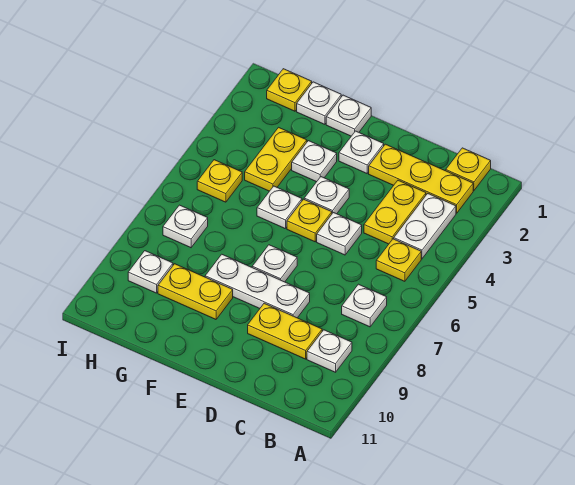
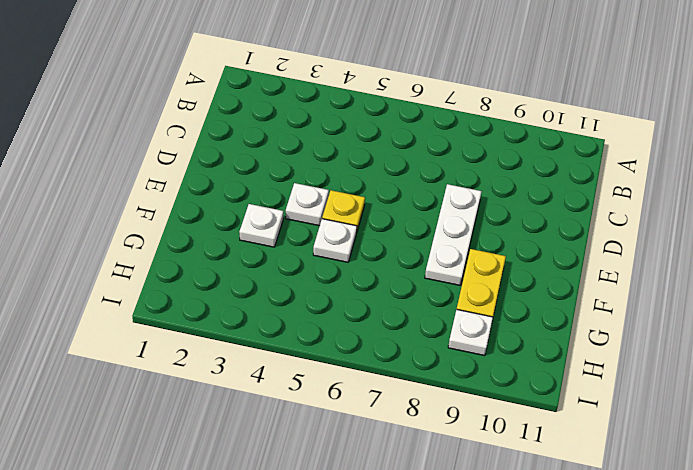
none -> yellow 1x1 plate [446,148,491,190]
none -> yellow 1x3 plate [369,144,473,213]
none -> white 1x2 plate [394,194,456,259]

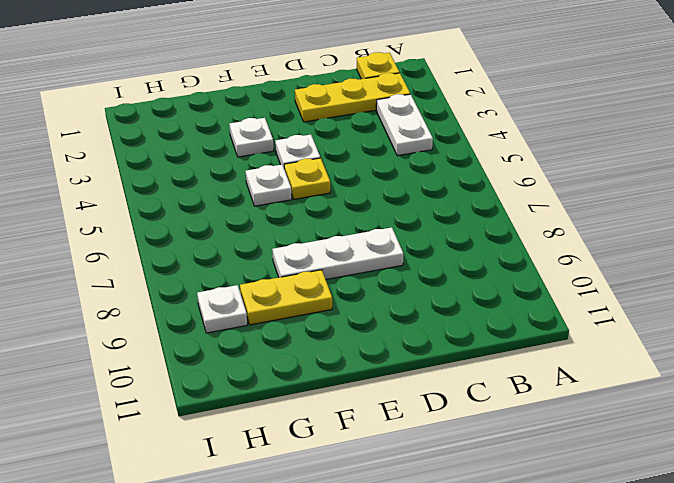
none -> yellow 1x1 plate [376,239,421,281]
none -> white 1x1 plate [342,284,387,327]
none -> white 1x1 plate [307,330,352,372]

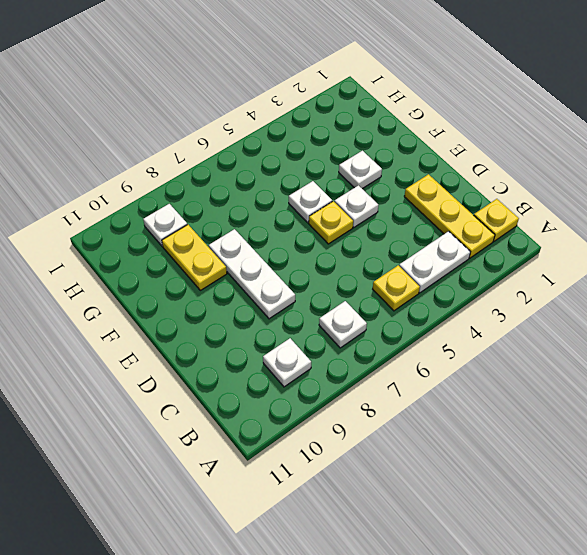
none -> yellow 1x2 plate [364,180,426,244]
none -> yellow 1x2 plate [248,303,322,359]
none -> white 1x1 plate [317,213,362,255]

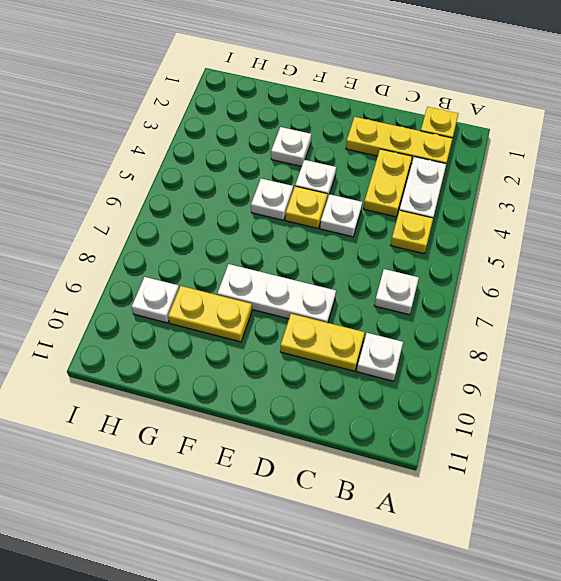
none -> white 1x1 plate [339,131,384,173]
none -> white 1x1 plate [252,245,297,282]
none -> white 1x1 plate [326,95,371,136]

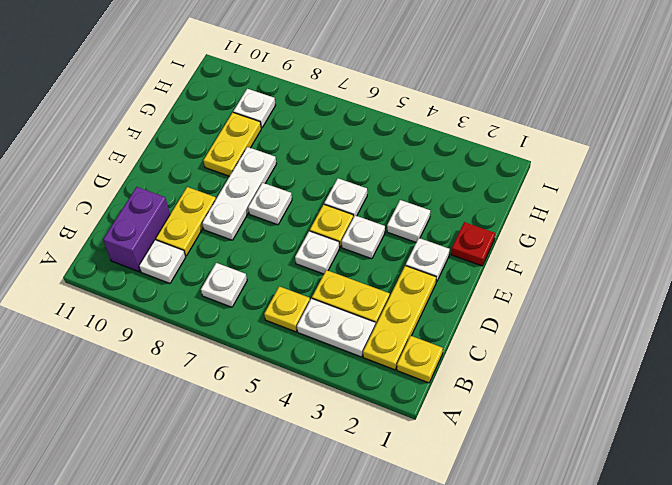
purple 1x2 brick [103,187,170,272] -> none
red 1x1 plate [451,222,495,266] -> white 1x1 plate [326,95,371,136]
none -> white 1x1 plate [297,82,341,124]
none -> yellow 1x2 plate [245,127,307,191]
none -> yellow 1x1 plate [267,69,312,111]

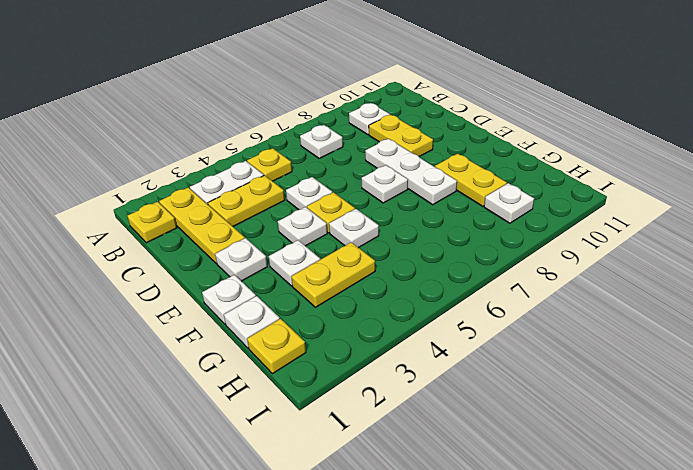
none -> yellow 1x1 plate [197,160,242,202]
none -> white 1x1 plate [163,205,208,248]

